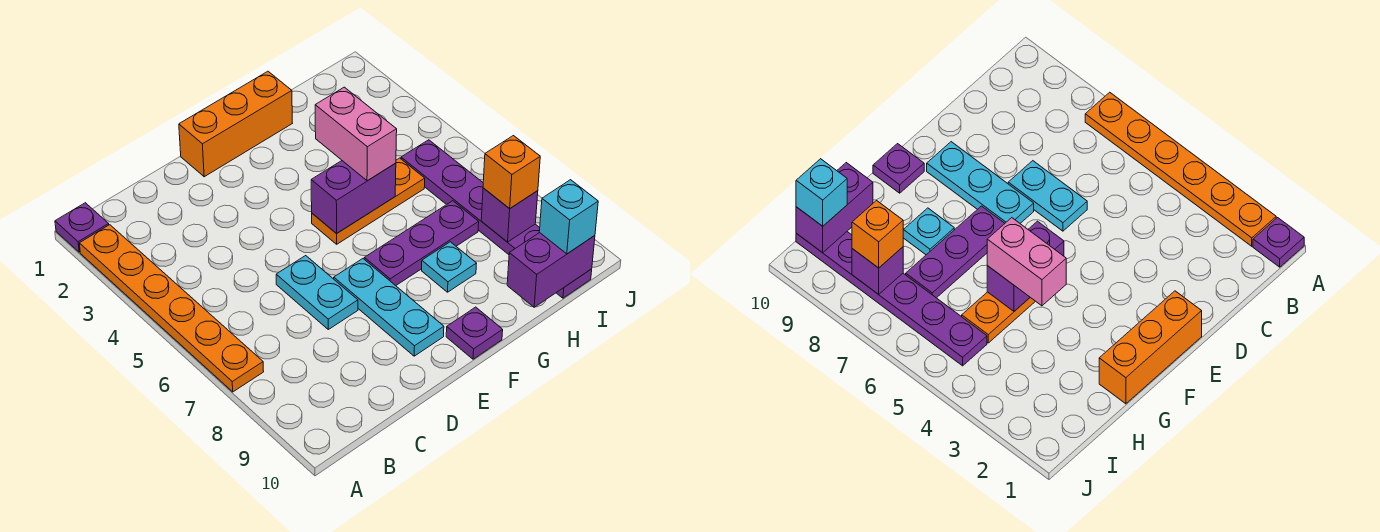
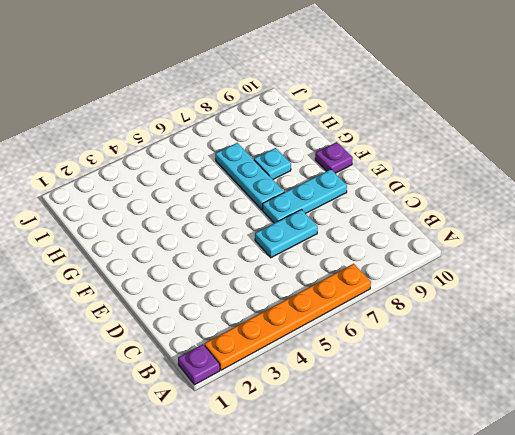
cyan 1x3 plate [215,143,284,210] -> purple 1x3 plate [364,201,479,286]
none -> orange 1x3 brick [179,71,292,177]
none -> orange 1x3 plate [312,158,425,244]
none -> purple 1x6 plate [401,140,592,298]

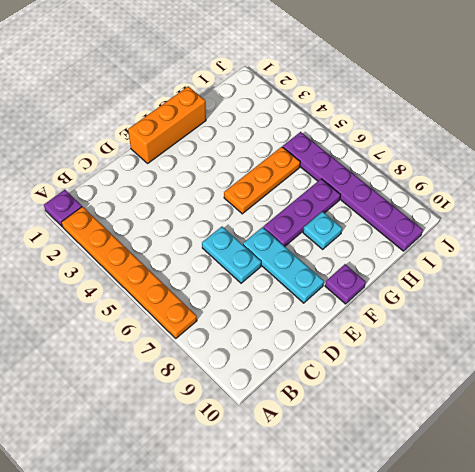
none -> purple 1x2 brick [311,161,396,234]
none -> purple 1x2 brick [507,233,595,307]
none -> purple 1x1 brick [481,188,538,242]

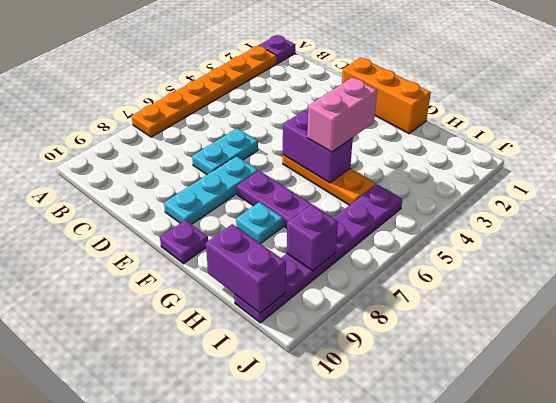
none -> orange 1x1 brick [483,136,540,209]
none -> cyan 1x1 brick [539,180,598,254]

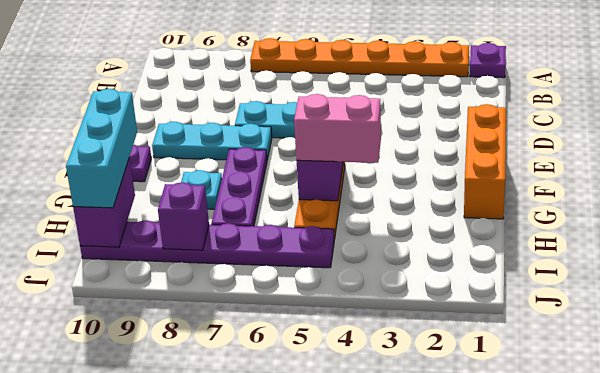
cyan 1x3 brick [66,89,137,208] -> cyan 1x1 brick [539,180,598,254]
none -> orange 1x1 brick [483,136,540,209]

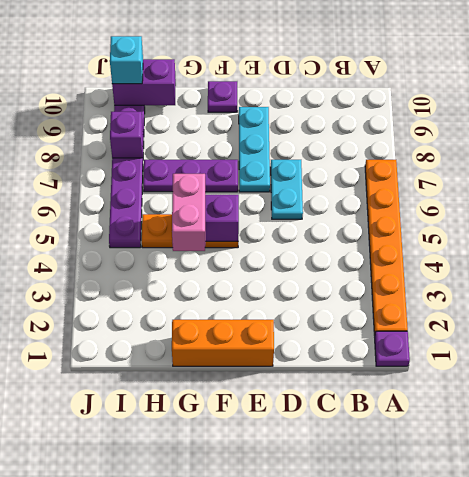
none -> cyan 1x1 plate [422,242,477,292]
none -> orange 1x1 brick [483,136,540,209]

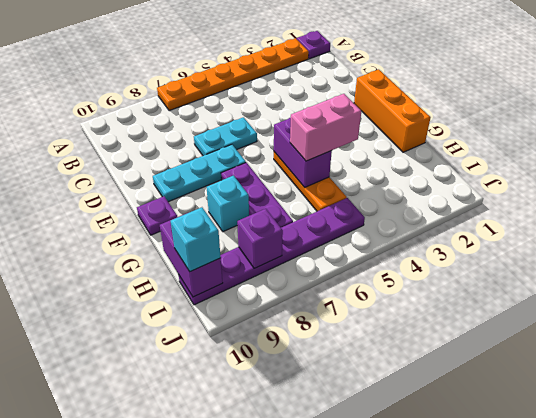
cyan 1x1 brick [206,176,249,232] -> cyan 1x1 plate [422,242,477,292]
none -> orange 1x1 brick [483,136,540,209]

